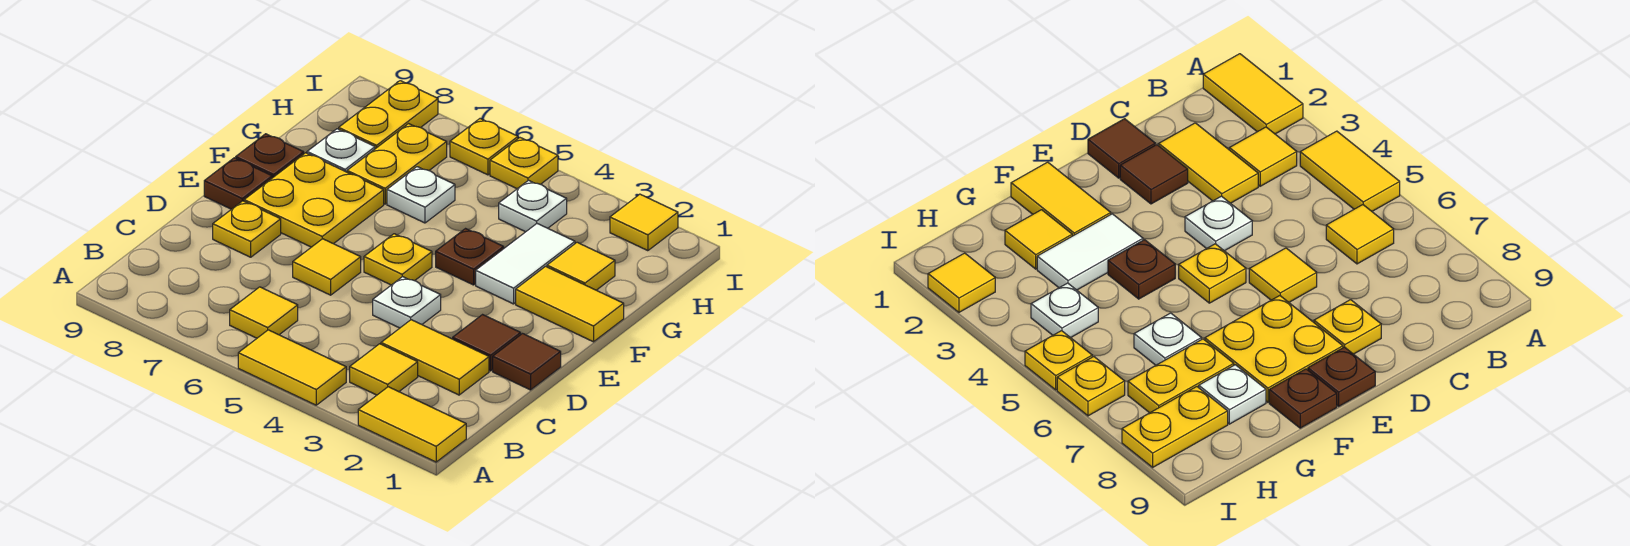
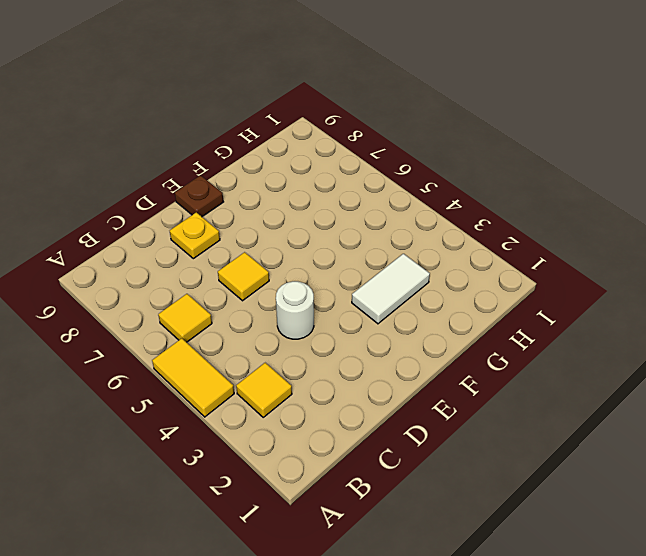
white 1x1 round brick [276,281,314,339] -> white 1x1 plate [373,277,441,328]
none -> yellow 1x2 tile [358,387,466,462]
none -> yellow 1x2 tile [381,320,489,395]
none -> brown 1x1 tile [493,334,561,390]

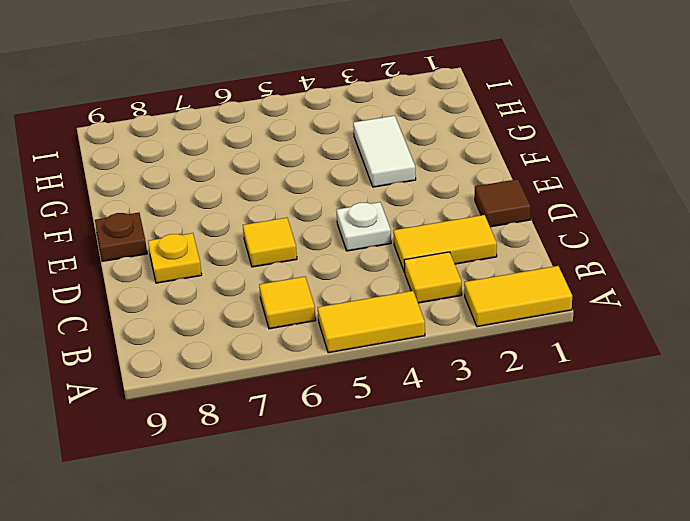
none -> brown 1x1 tile [453,315,521,371]
none -> yellow 1x1 plate [364,234,432,285]
none -> yellow 2x2 plate [244,153,384,247]

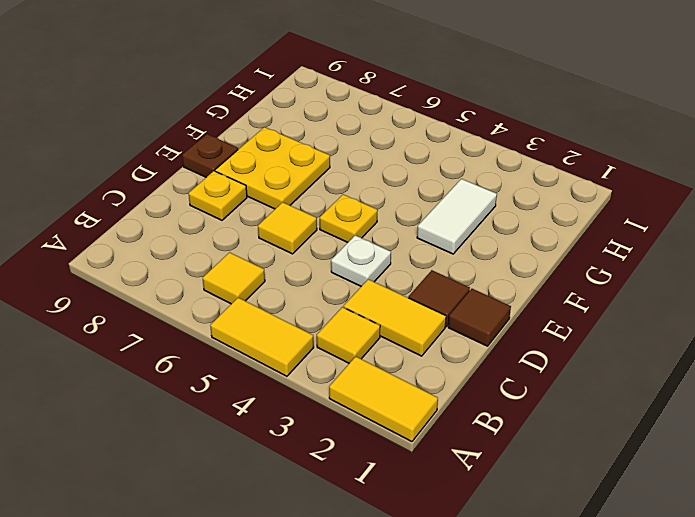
none -> yellow 1x2 tile [516,266,624,342]
none -> brown 1x1 plate [436,229,504,285]
none -> brown 1x1 plate [236,134,304,178]

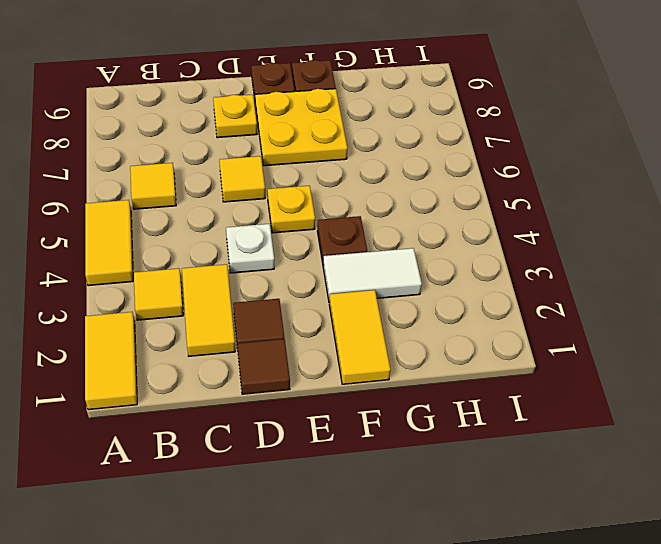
none -> yellow 1x1 tile [547,242,615,290]
none -> white 1x1 plate [387,167,455,223]
none -> yellow 1x2 plate [347,124,447,204]

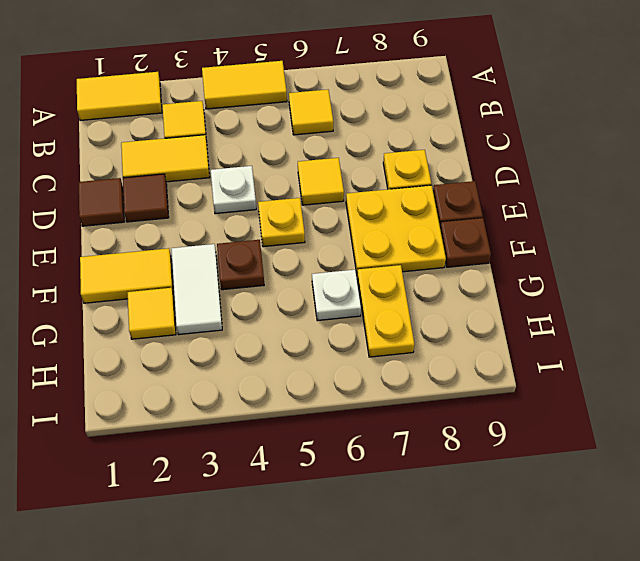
none -> white 1x1 plate [307,129,375,172]
none -> white 1x1 plate [499,180,567,232]
none -> yellow 1x2 plate [339,81,438,149]

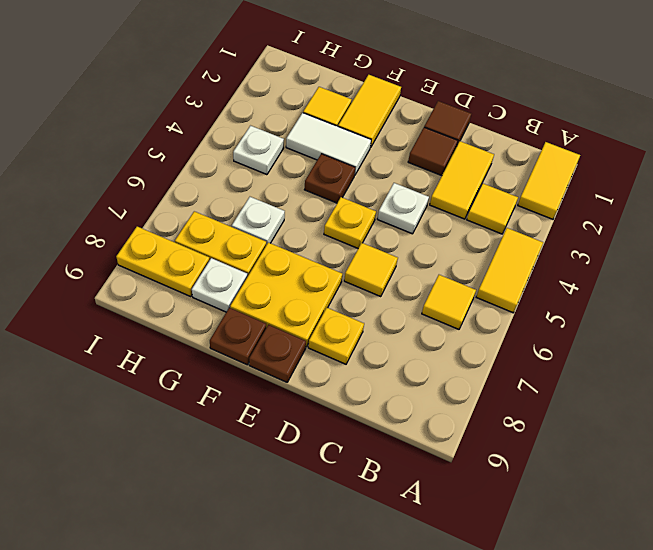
none -> yellow 1x1 tile [610,194,678,251]
none -> yellow 1x1 plate [490,138,558,189]
none -> yellow 1x1 plate [450,119,518,175]

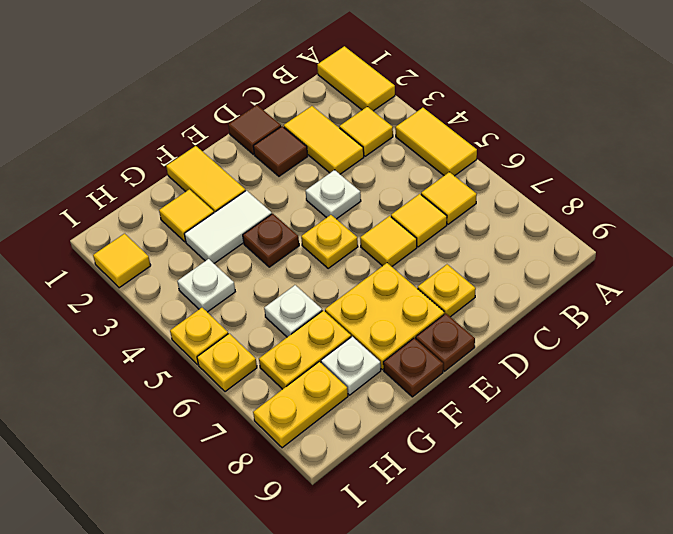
yellow 1x1 tile [391,194,447,247] -> none

